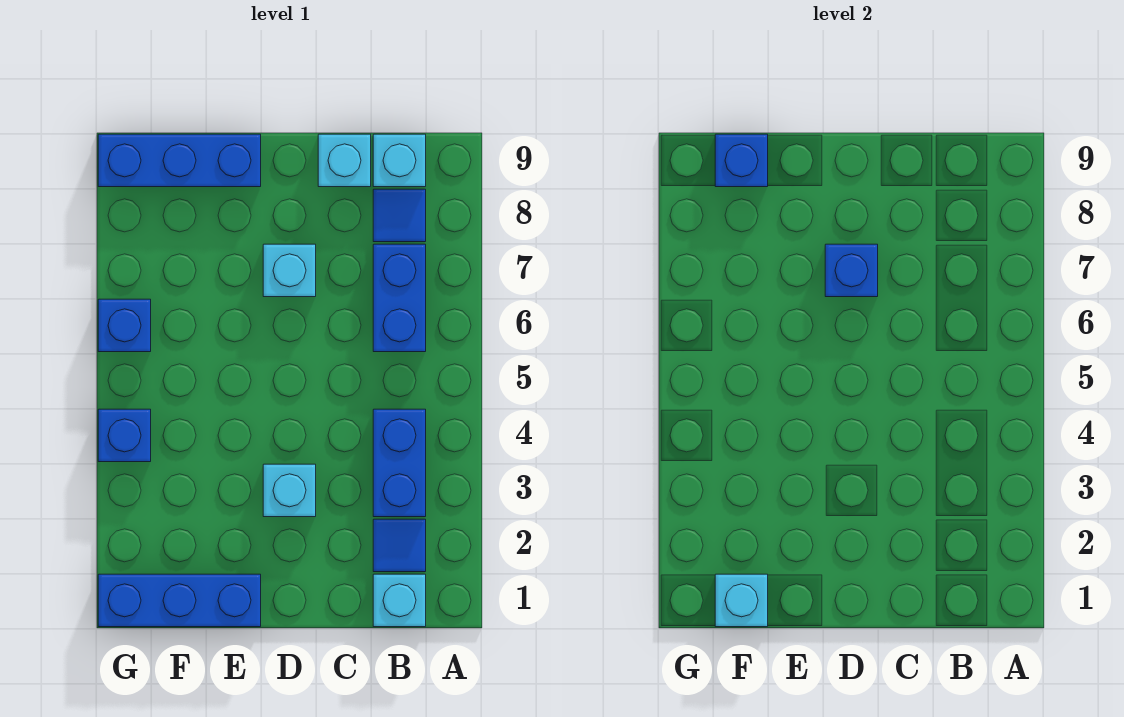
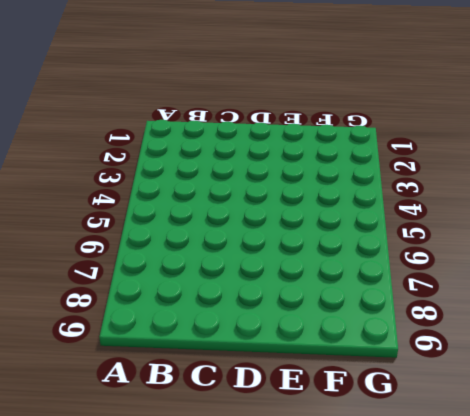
none -> cyan 1x1 brick [373,574,426,627]
none -> blue 1x1 tile [373,519,426,572]
none -> blue 1x2 brick [373,409,426,517]

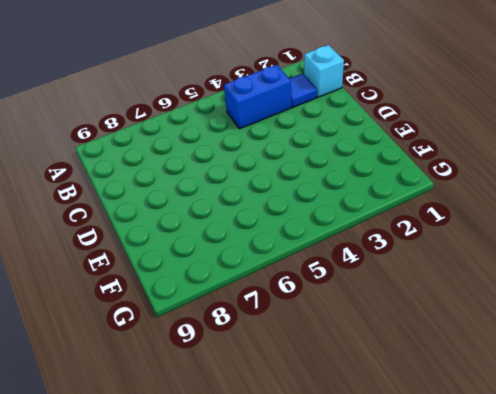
none -> blue 1x2 brick [373,244,426,352]
none -> blue 1x1 tile [373,189,426,242]
none -> cyan 1x1 brick [373,134,426,187]

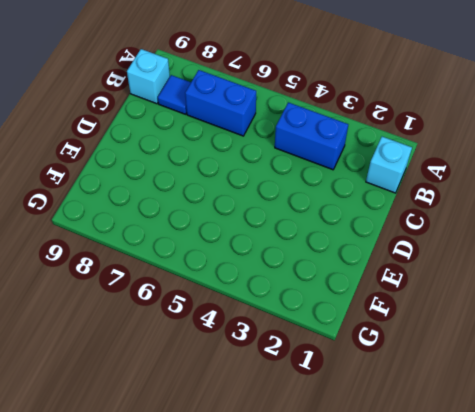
none -> blue 1x1 tile [373,519,426,572]
none -> cyan 1x1 brick [318,134,371,187]
none -> cyan 1x1 brick [263,464,316,517]

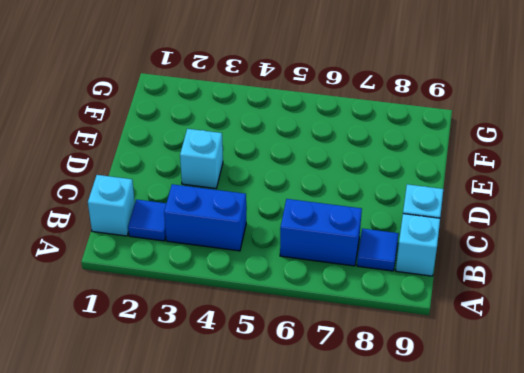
none -> cyan 1x1 brick [263,244,316,297]
none -> blue 1x3 brick [98,574,261,627]
none -> blue 1x3 brick [98,134,261,187]

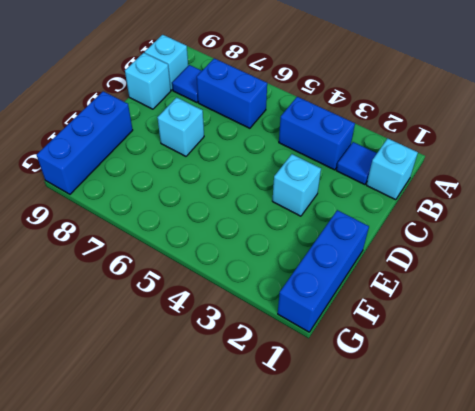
none -> blue 1x1 brick [98,409,151,462]
none -> blue 1x1 brick [98,299,151,352]
none -> blue 1x1 brick [825,244,878,297]

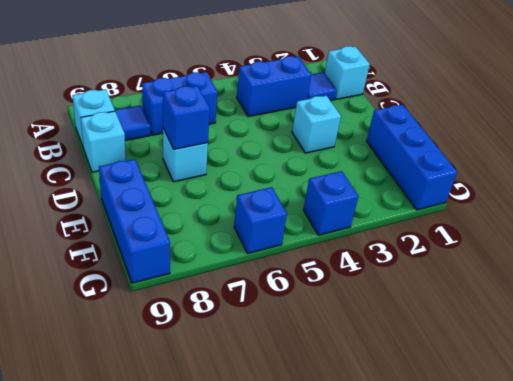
none -> cyan 1x1 brick [715,574,768,627]
none -> blue 1x1 brick [715,134,768,187]

